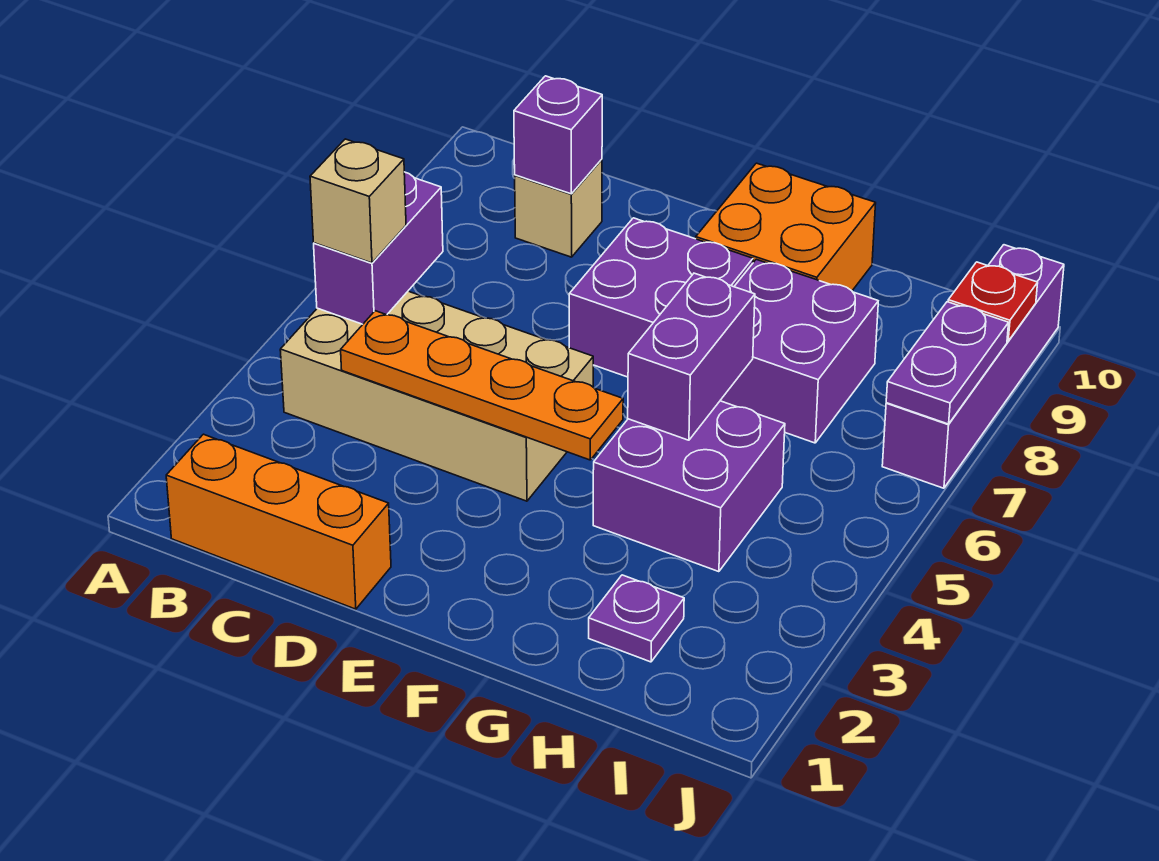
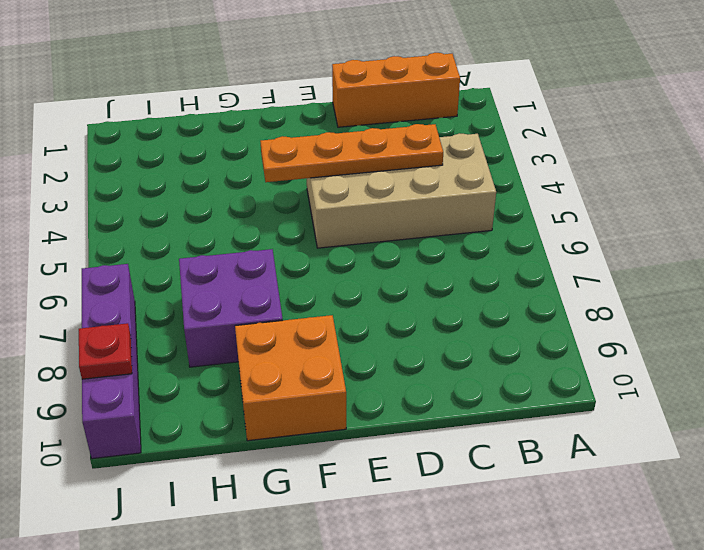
none -> tan 1x1 brick [515,159,602,257]
none -> purple 2x2 brick [569,218,753,377]
none -> purple 2x2 brick [593,401,785,572]

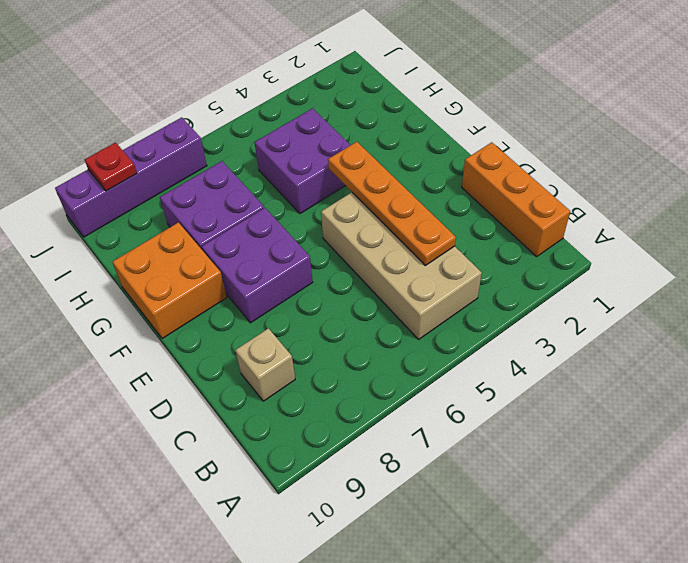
none -> purple 1x1 plate [589,575,684,662]
none -> purple 1x2 brick [314,172,443,324]
none -> purple 1x1 brick [514,76,602,194]

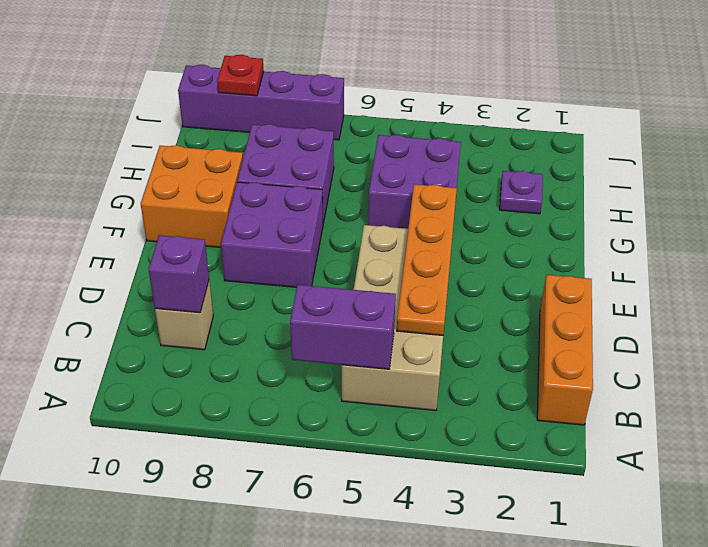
none -> purple 1x2 brick [628,273,755,440]
none -> purple 1x2 plate [886,302,1009,424]
none -> tan 1x1 brick [310,139,406,263]

